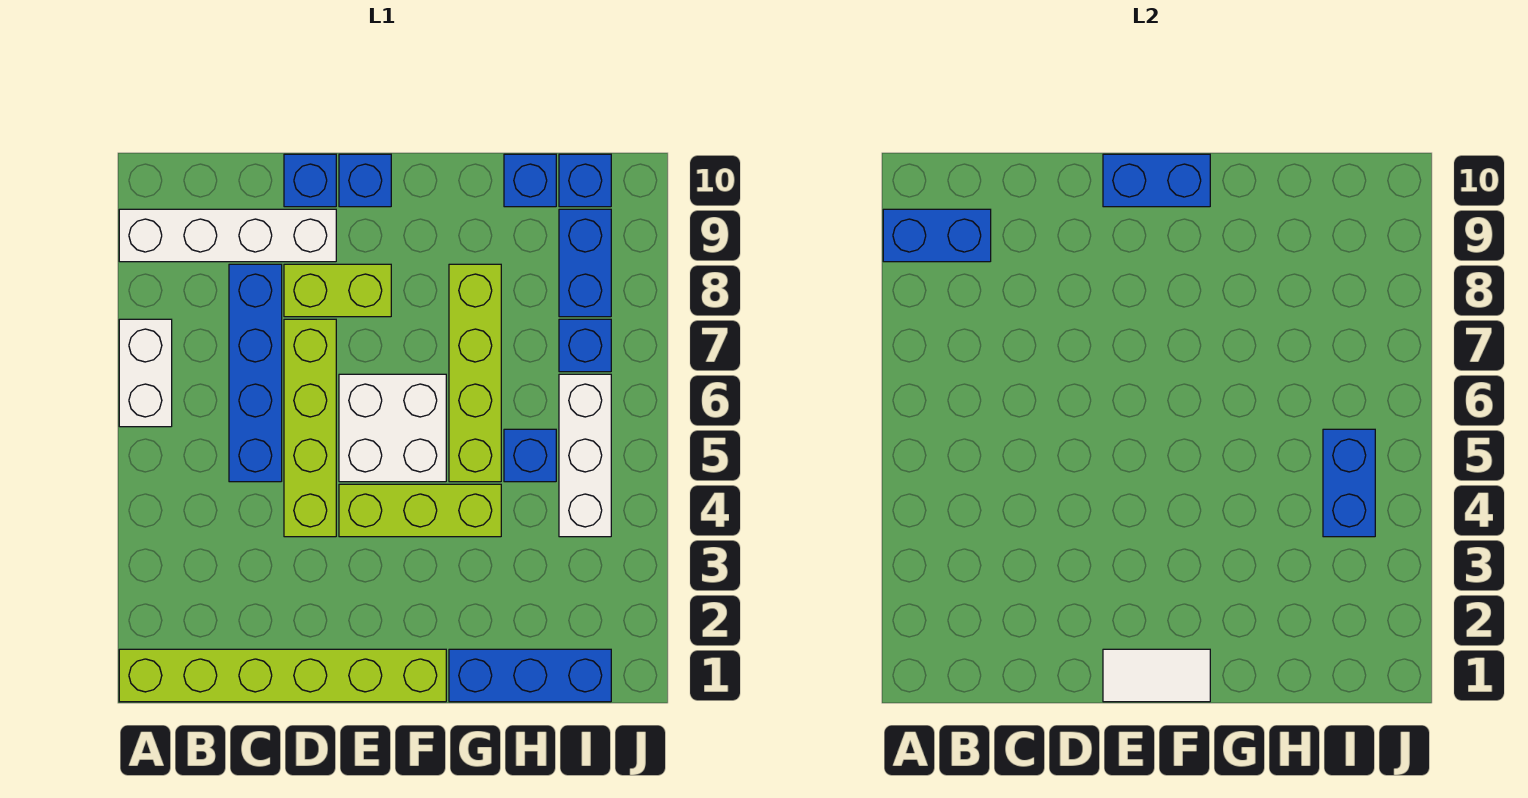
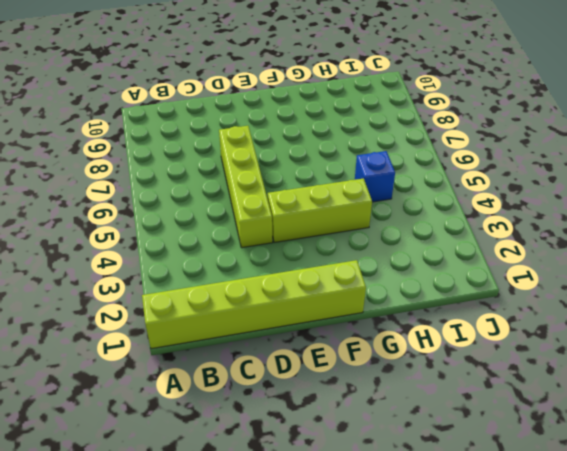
none -> white 1x2 brick [119,319,172,427]
none -> white 1x4 brick [119,209,336,262]
none -> blue 1x4 brick [229,264,282,482]

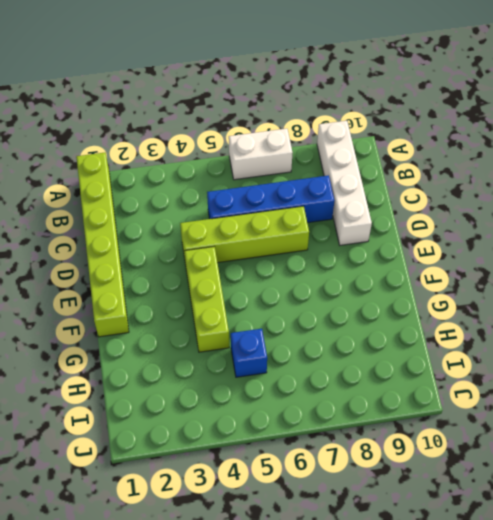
none -> lime 1x2 brick [284,264,391,317]
none -> blue 1x1 brick [284,154,336,207]
none -> white 2x2 brick [339,374,446,482]

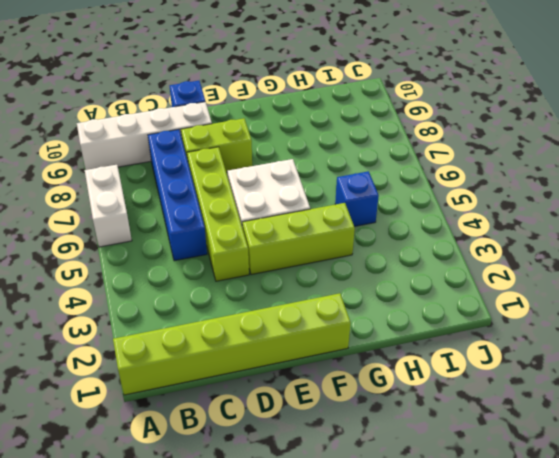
none -> blue 1x1 brick [339,154,391,207]
none -> blue 1x3 brick [449,649,611,702]
none -> lime 1x4 brick [449,264,501,482]

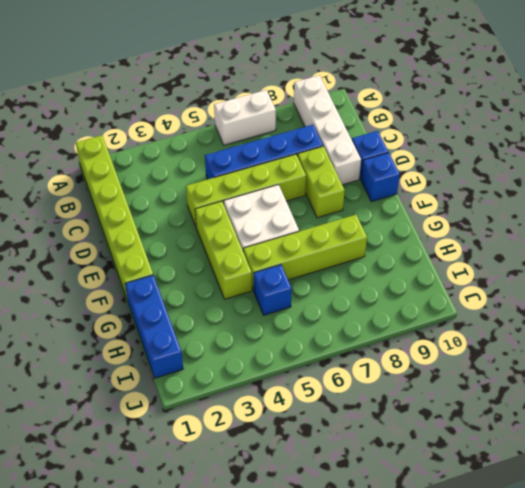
none -> blue 1x1 brick [504,154,556,207]
none -> white 1x3 brick [559,374,611,537]
none -> blue 1x1 brick [559,319,611,372]

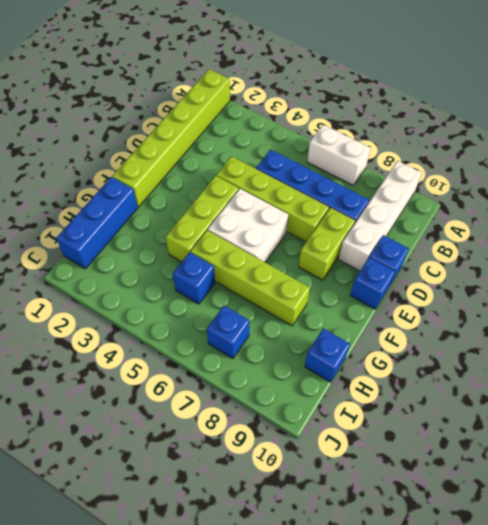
none -> white 1x3 brick [559,374,611,537]
none -> blue 1x2 brick [559,209,611,317]
none -> blue 1x1 brick [559,154,611,207]

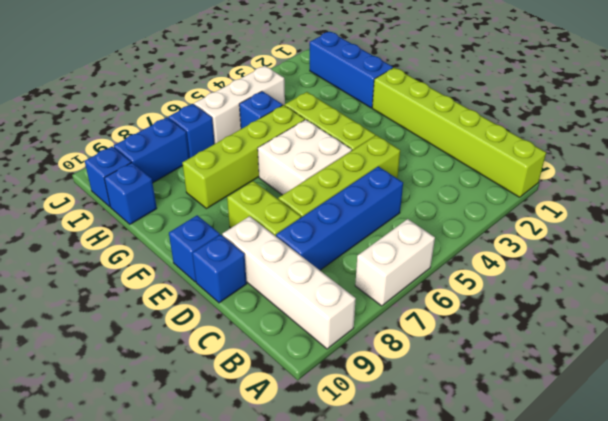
none -> blue 1x2 brick [883,209,991,262]
none -> white 1x2 tile [1103,649,1210,702]
none -> blue 1x2 brick [1103,154,1210,207]

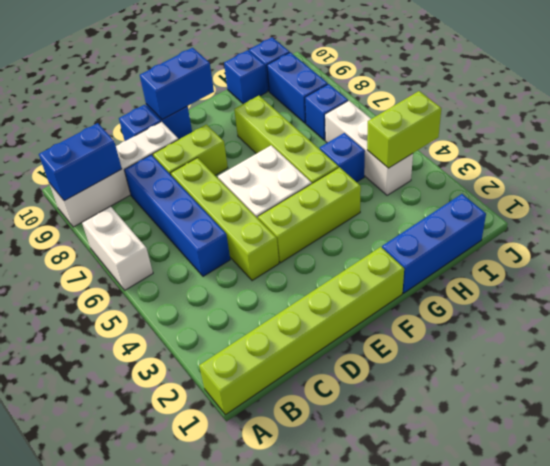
lime 1x2 brick [367,91,441,168] -> blue 1x2 brick [1323,429,1375,537]
none -> white 1x2 tile [1103,649,1210,702]

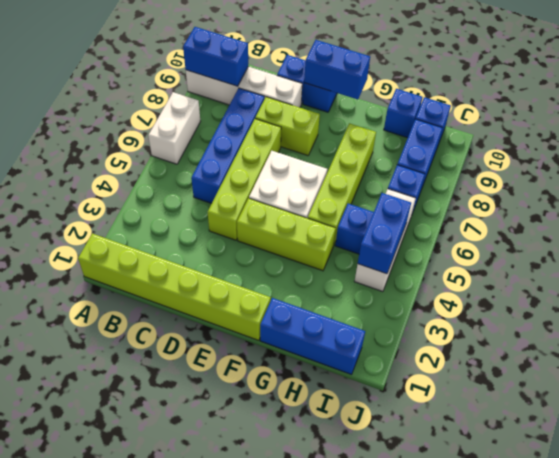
none -> white 1x2 tile [1103,649,1210,702]

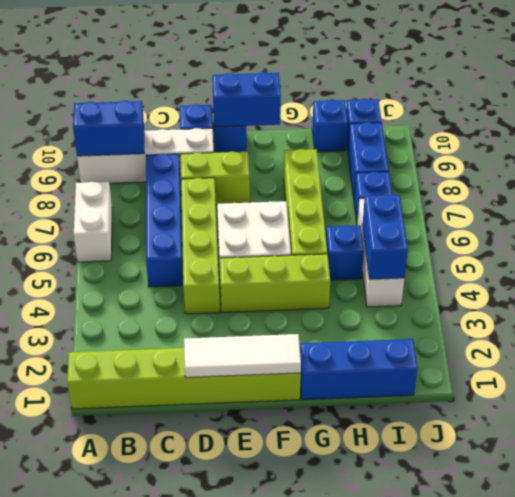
white 1x3 tile [184,334,301,377] -> white 1x2 tile [1103,649,1210,702]

